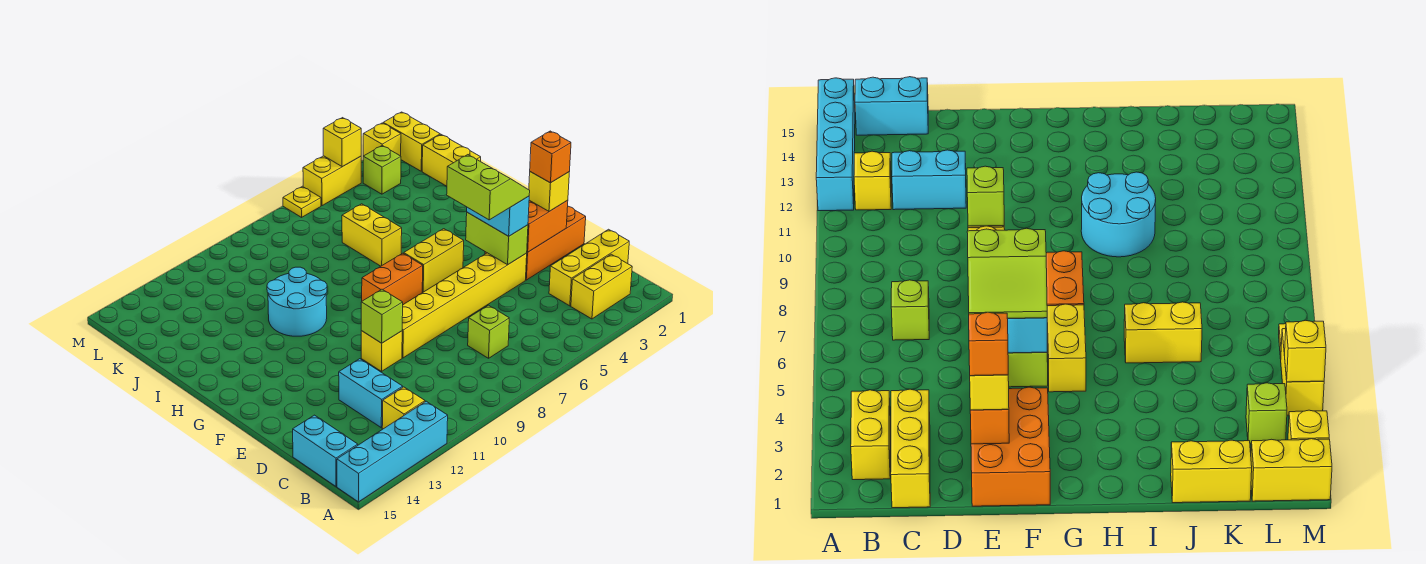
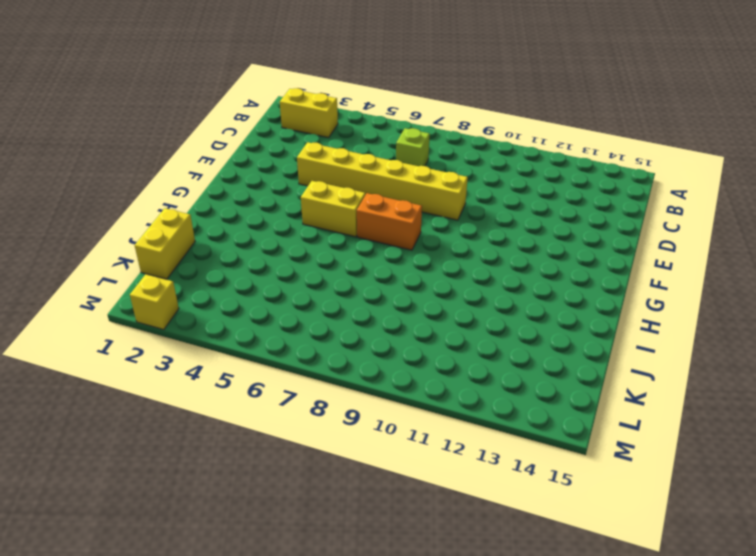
none -> cyan 1x4 brick [337,401,448,502]
none -> yellow 1x1 brick [382,387,425,429]
none -> cyan 1x2 brick [293,415,358,487]

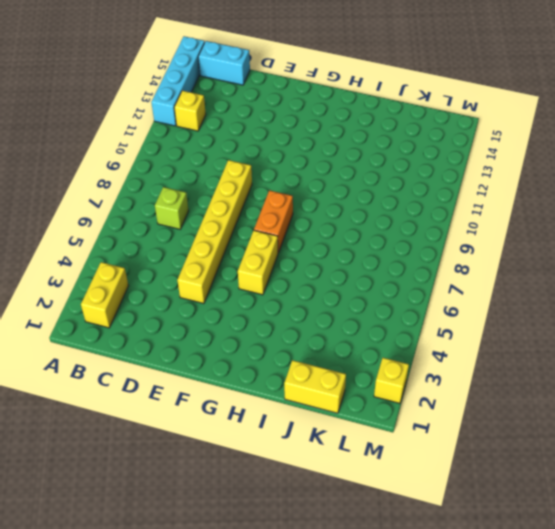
none -> yellow 1x3 brick [549,229,629,306]
none -> cyan 1x2 brick [339,359,403,428]
none -> orange 2x3 brick [485,206,586,280]

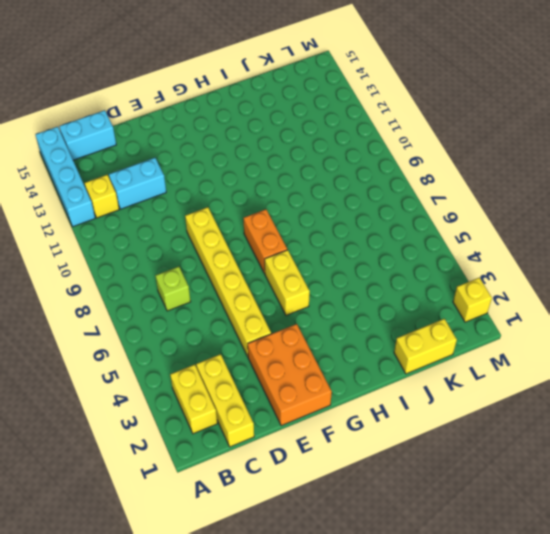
none -> yellow 1x1 brick [361,331,402,371]
none -> cyan 2x2 round brick [267,267,327,336]
none -> yellow 1x2 brick [342,204,402,266]

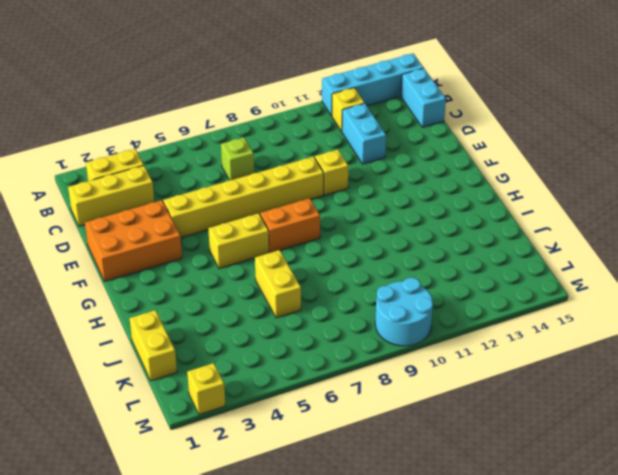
cyan 2x2 round brick [375,278,433,346] -> cyan 2x2 round brick moved to [267,267,327,336]
none -> yellow 1x2 brick [383,112,440,171]
none -> lime 1x1 brick [363,146,401,194]
none -> yellow 1x2 brick [303,156,361,206]

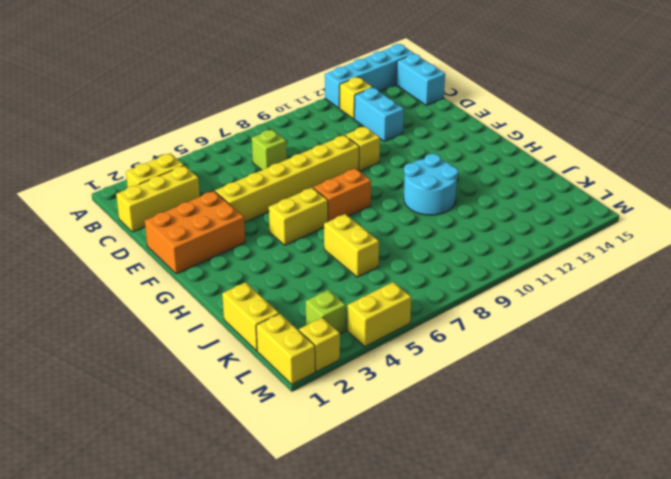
none -> yellow 1x1 plate [283,186,321,217]
none -> orange 1x2 brick [527,200,568,252]
none -> lime 1x2 brick [466,212,528,265]

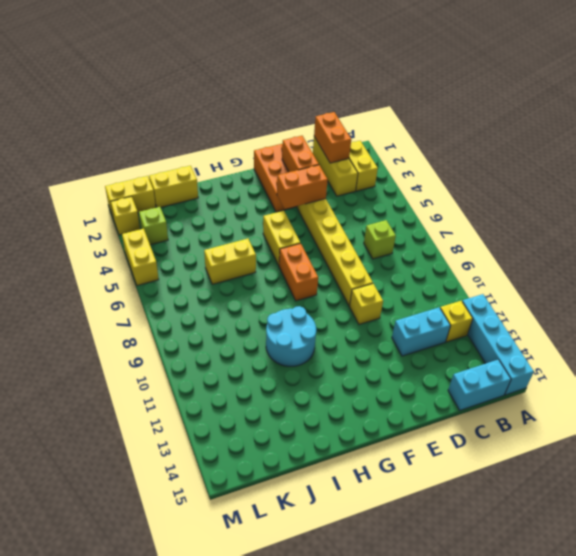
orange 1x2 brick [314,112,351,163] -> none
orange 1x2 brick [277,165,328,209] -> lime 1x2 brick [466,212,528,265]
none -> yellow 1x1 plate [283,186,321,217]
none -> lime 1x1 brick [361,289,403,343]
none -> yellow 1x1 brick [323,118,361,167]

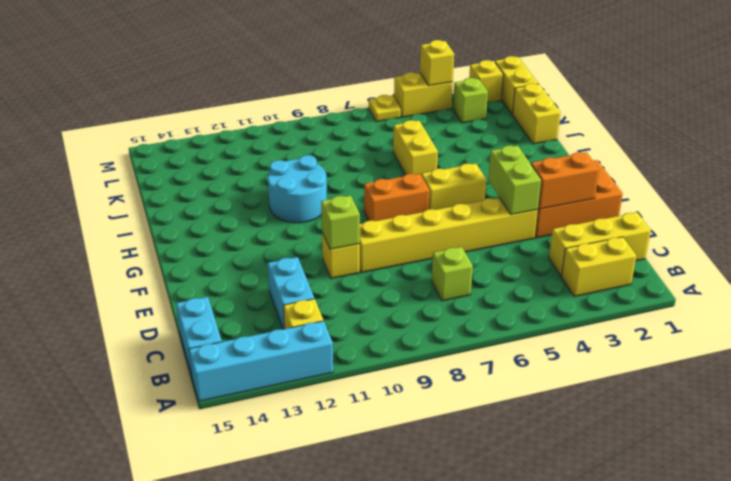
none -> yellow 1x1 brick [529,172,569,211]
none -> cyan 1x2 brick [467,196,529,236]
none -> orange 1x1 brick [530,131,571,183]

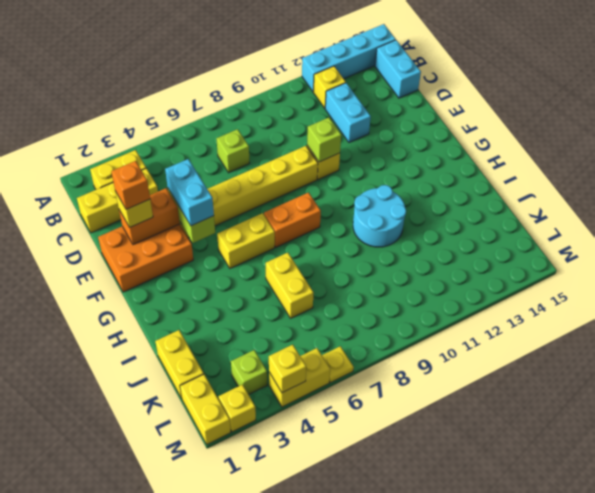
none -> lime 2x2 slope [447,155,530,220]

